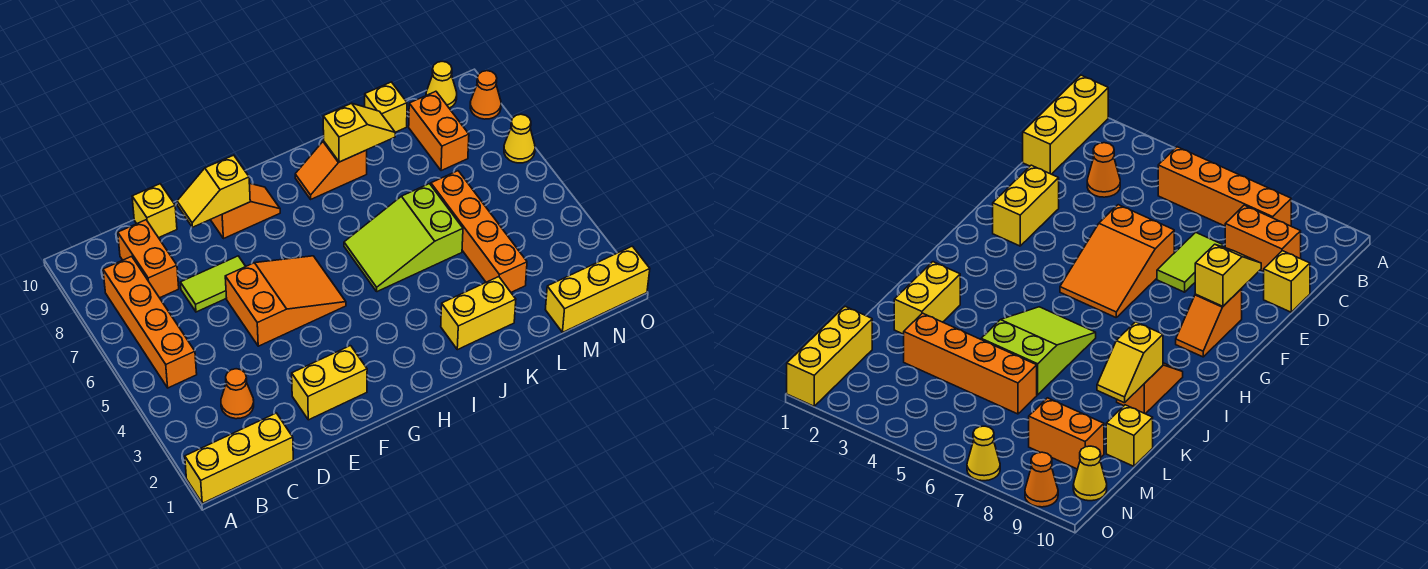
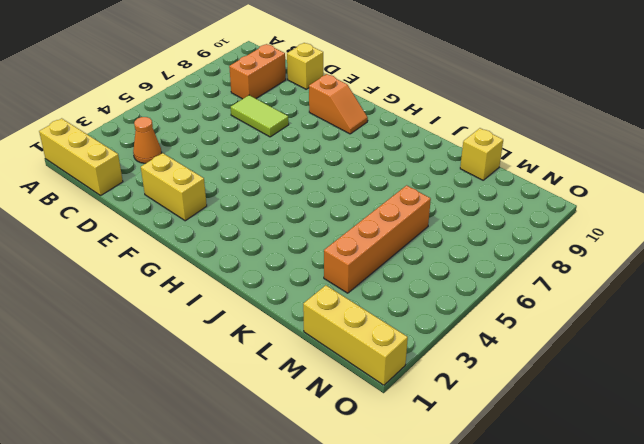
none -> orange 1x4 brick [103,256,197,388]
none -> orange 2x3 slope [225,256,346,346]
none -> lime 2x3 slope [344,184,463,292]

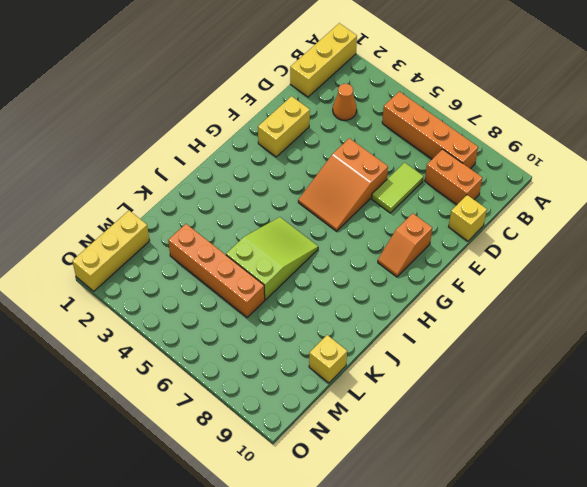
none -> orange 1x2 slope [295,141,367,199]
none -> yellow 1x2 brick [441,277,516,350]
none -> orange 1x2 brick [409,91,469,171]

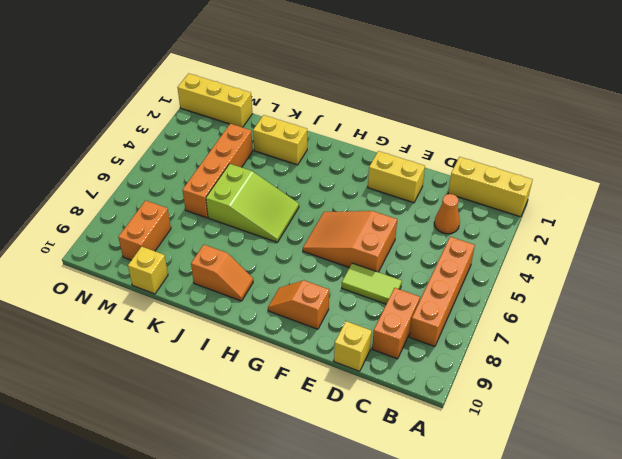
none -> yellow 1x1 cone [426,61,457,108]
none -> yellow 1x1 cone [504,114,535,163]
none -> orange 1x1 cone [470,71,501,119]

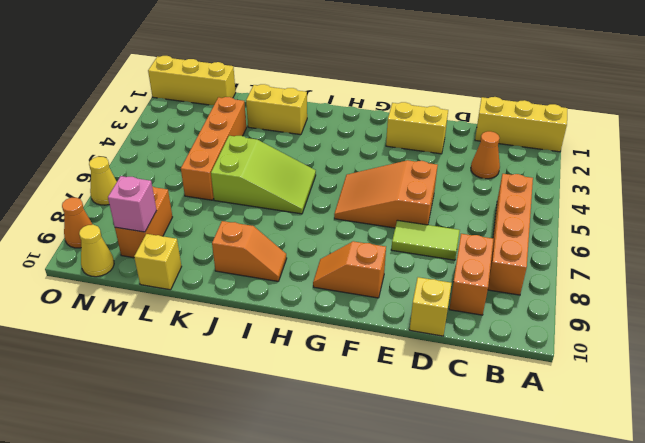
pink 1x1 brick [108,176,157,232] -> none
none -> yellow 1x2 slope [177,155,250,227]
none -> yellow 1x2 slope [323,103,395,162]

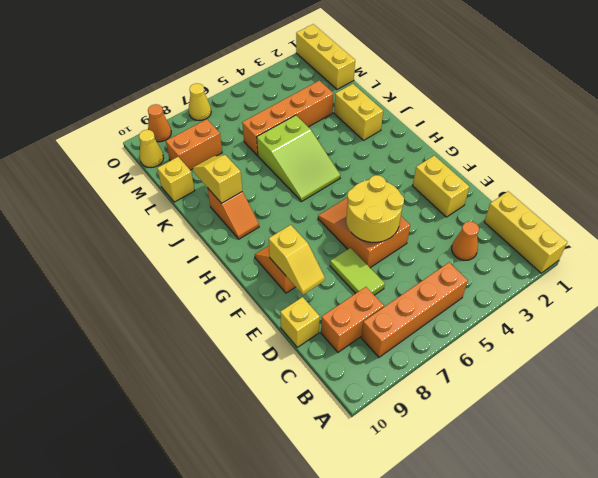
yellow 2x2 round brick [346,175,404,242] -> none

